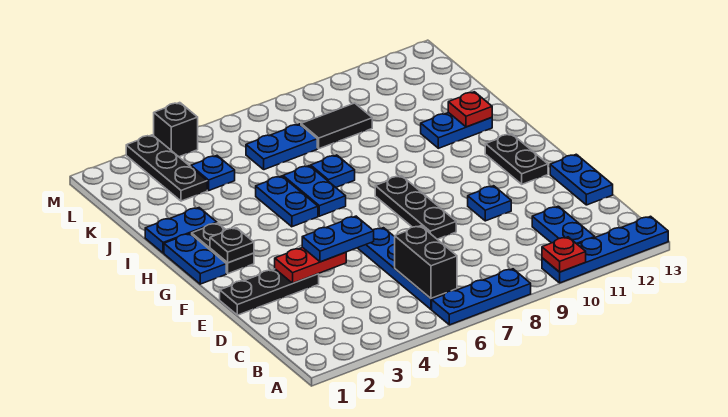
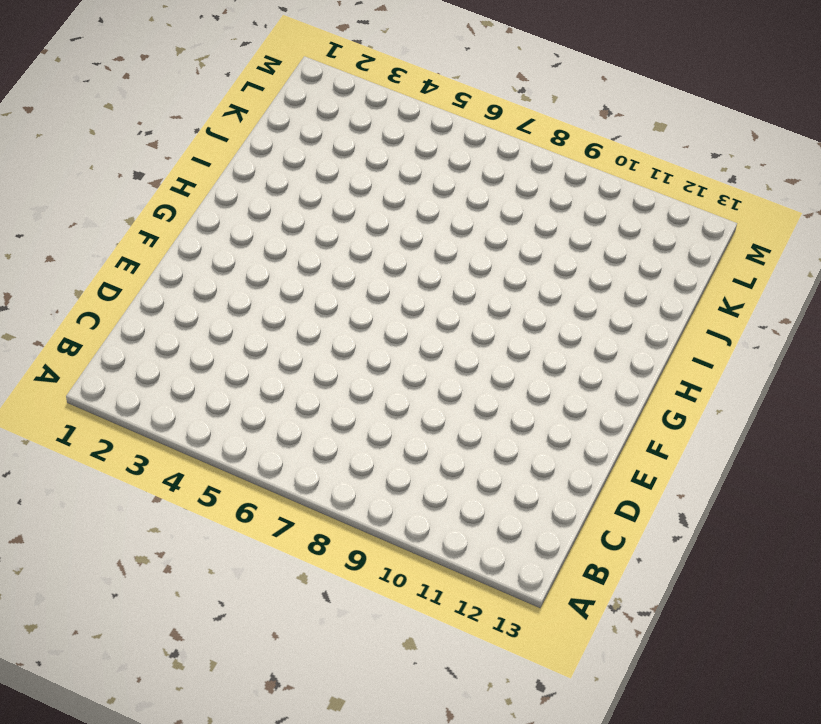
none -> blue 1x3 plate [432,269,531,325]
none -> blue 1x4 plate [542,216,668,283]
none -> blue 1x4 plate [358,228,457,309]

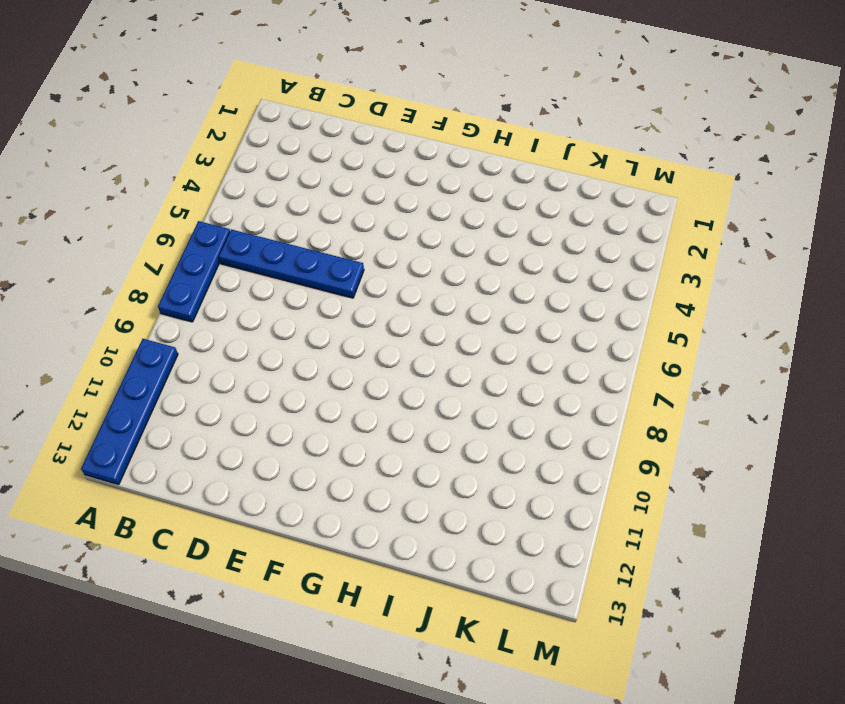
none -> blue 1x2 plate [532,206,595,244]
none -> blue 1x2 plate [550,154,613,205]
none -> black 1x3 plate [220,269,319,315]

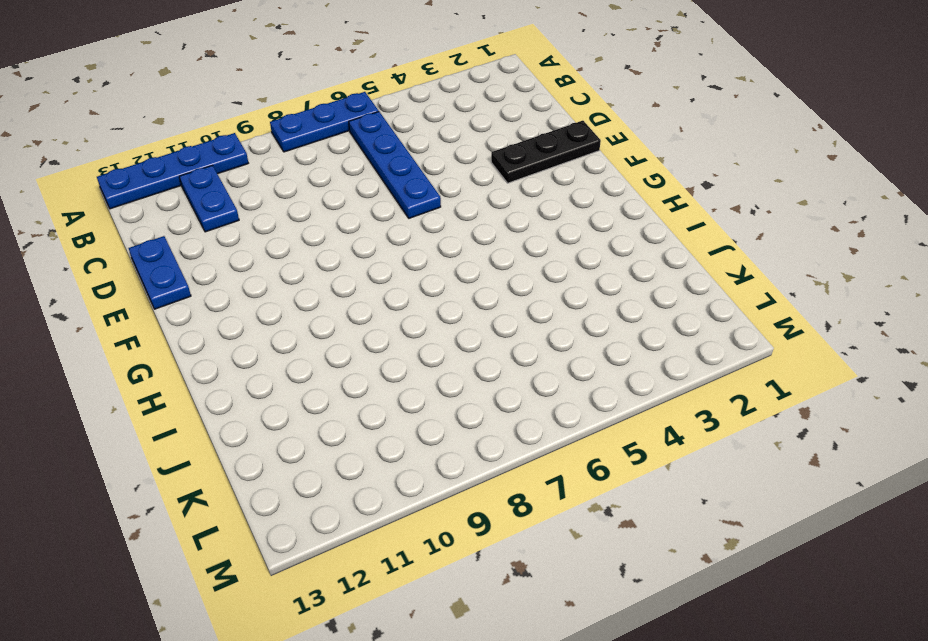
none -> black 1x3 plate [375,176,456,239]
none -> blue 1x1 plate [468,186,511,221]
none -> black 1x2 plate [485,134,548,184]

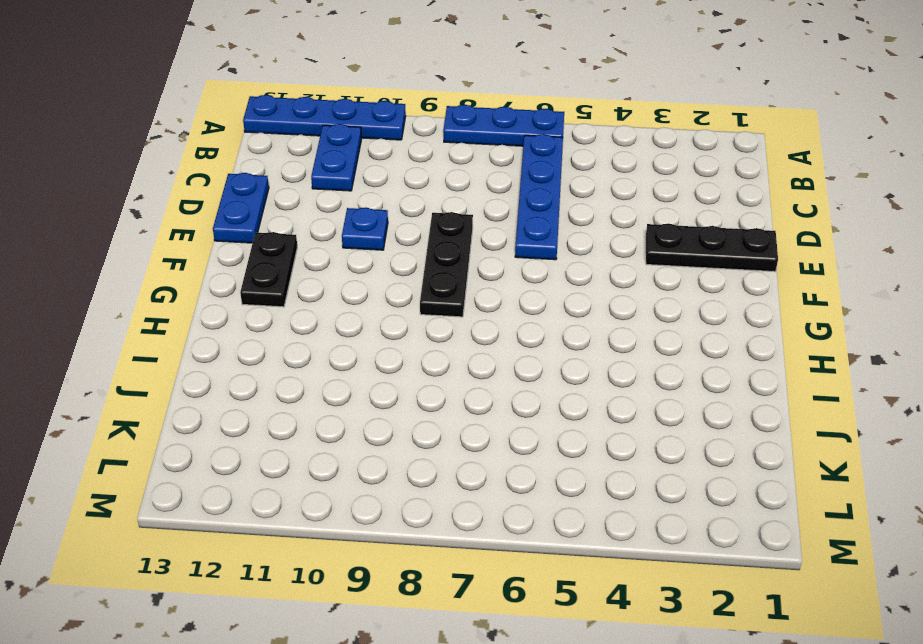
none -> blue 1x2 plate [164,234,226,284]
none -> black 1x2 plate [192,223,254,274]
none -> blue 1x2 plate [256,176,318,227]

